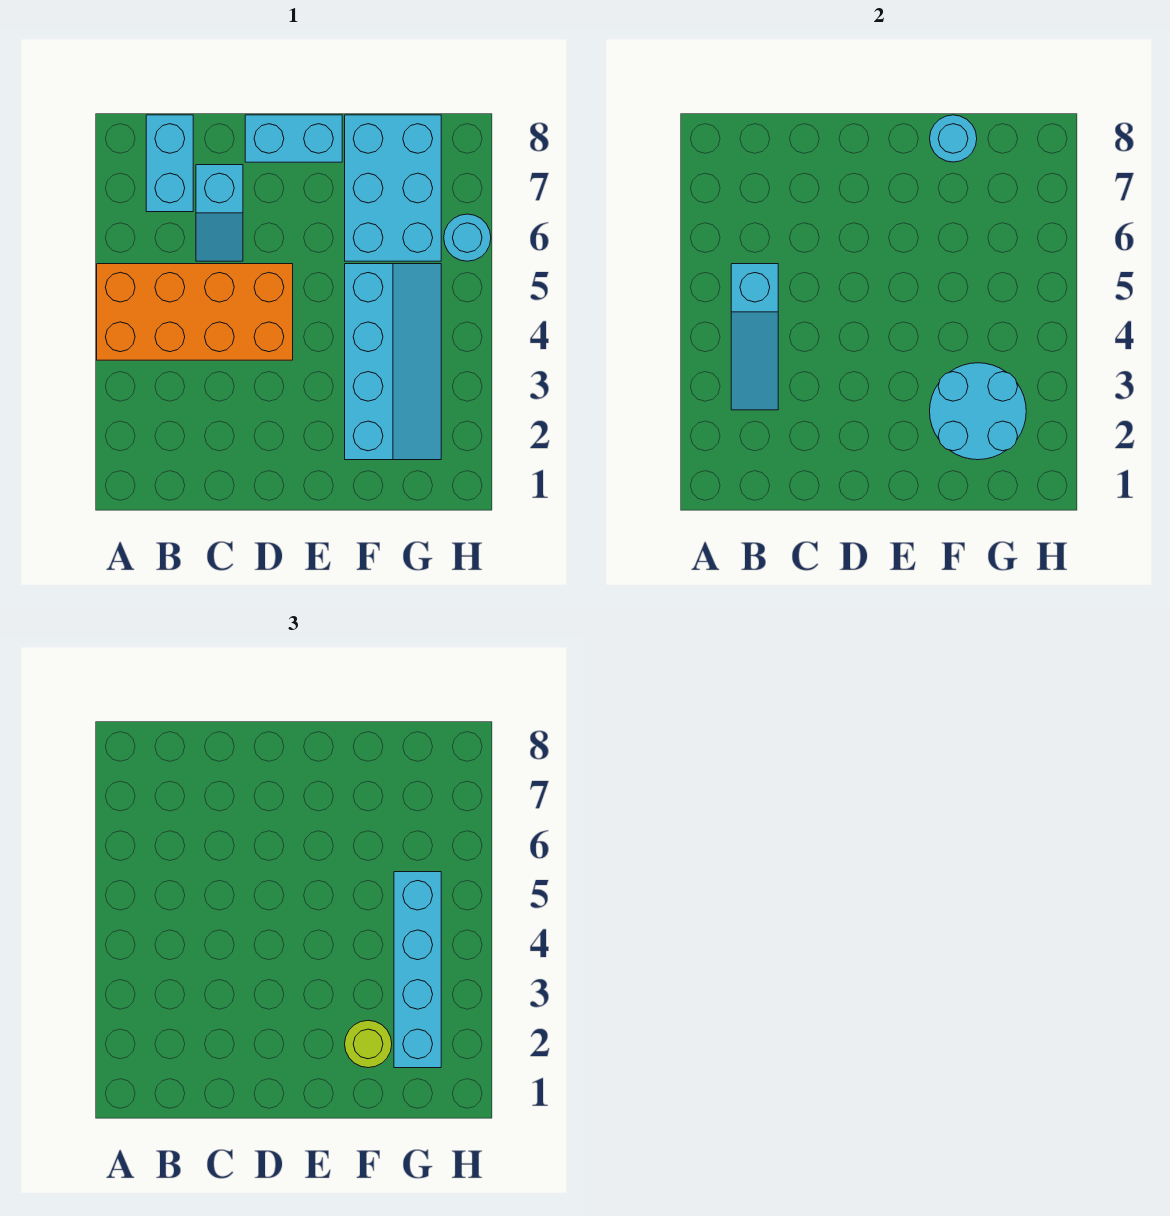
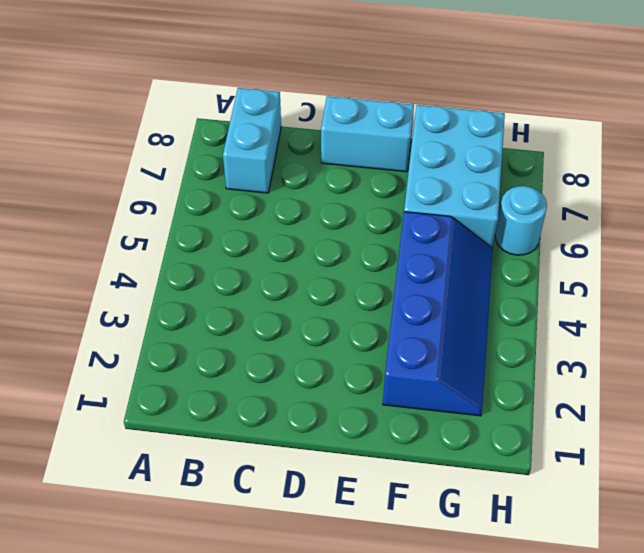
blue 2x4 slope [383,212,493,416] -> cyan 2x4 slope [345,264,441,460]
none -> orange 2x4 brick [97,264,293,360]
none -> cyan 1x2 slope [196,165,243,261]
none -> cyan 1x3 slope [731,264,778,410]

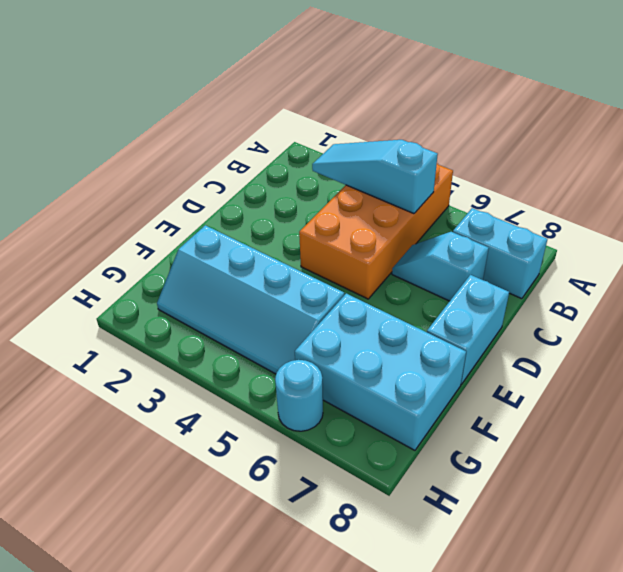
none -> cyan 2x2 round brick [930,363,1026,460]
none -> cyan 1x1 round brick [930,115,977,162]
none -> lime 1x1 round brick [345,1020,392,1068]

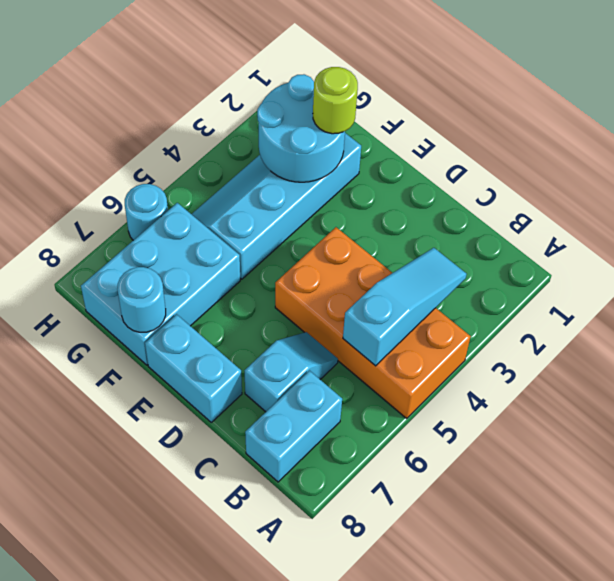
none -> cyan 1x4 brick [394,872,441,1068]

